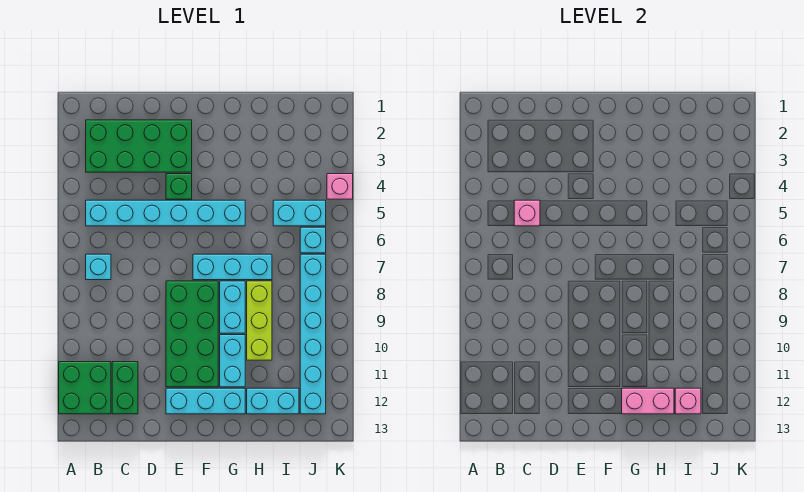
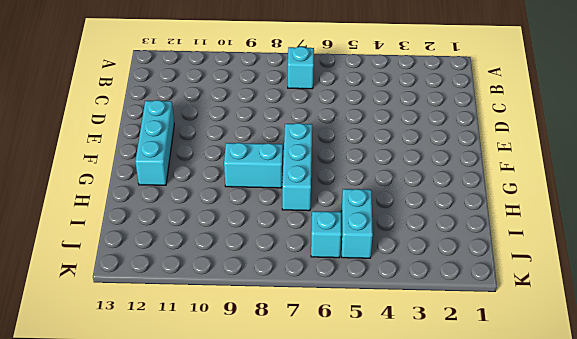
none -> green 2x2 brick [59,362,111,414]
none -> green 2x4 brick [86,120,192,172]
none -> cyan 1x6 brick [86,200,245,226]

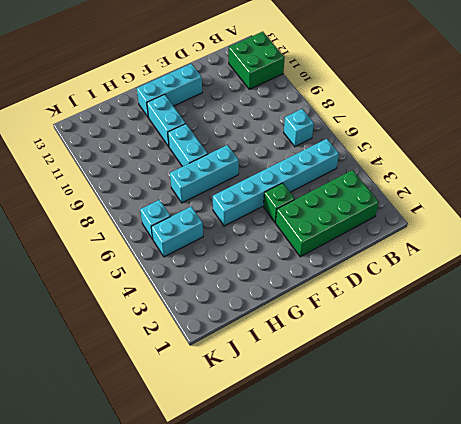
none -> green 1x2 brick [112,362,138,414]
none -> green 2x4 brick [166,281,218,387]
none -> lime 1x3 brick [247,281,272,360]

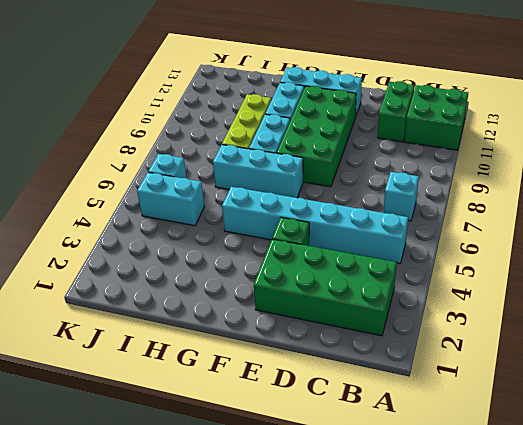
none -> cyan 1x2 brick [247,388,299,414]
none -> cyan 1x6 brick [300,254,326,414]
none -> pink 1x1 brick [327,174,353,199]

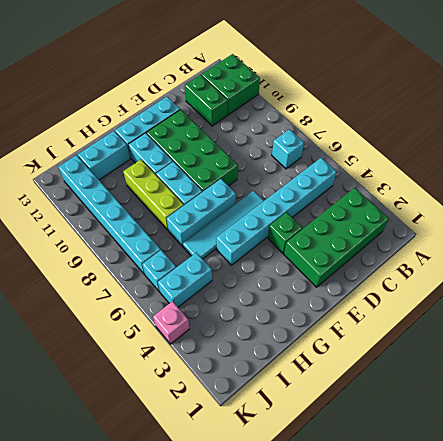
cyan 1x4 tile [183,191,264,259] -> none
none -> pink 1x1 brick [514,200,540,226]
none -> pink 1x2 brick [622,388,674,414]
none -> pink 1x1 brick [675,388,701,414]

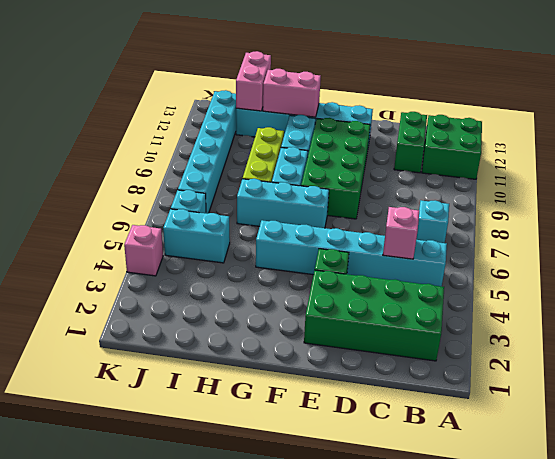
pink 1x2 brick [236,51,271,111] -> pink 1x1 brick [675,388,701,414]

